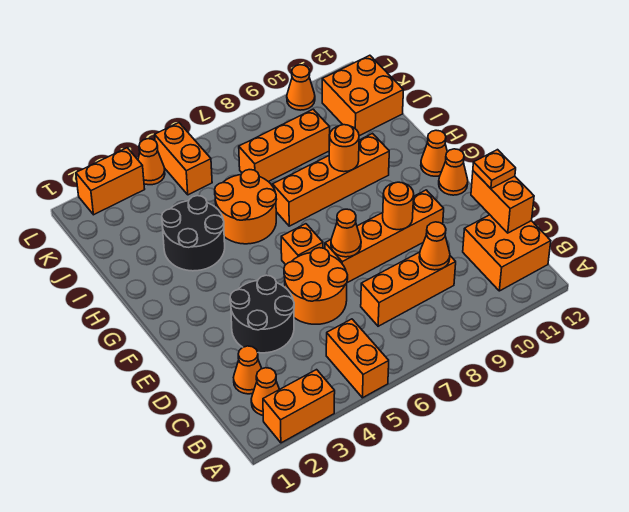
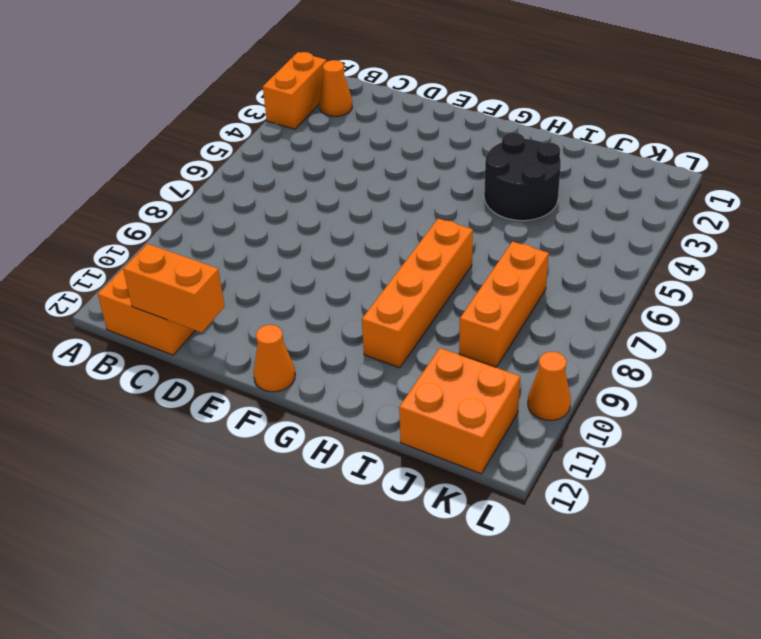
none -> orange 1x2 brick [326,319,389,398]
none -> orange 1x1 cone [234,346,262,394]
none -> orange 1x3 brick [361,252,456,326]

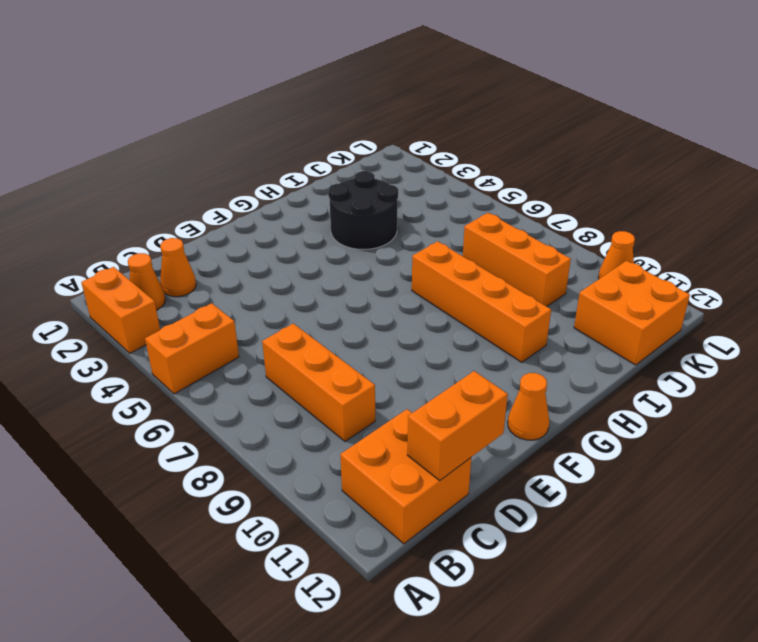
none -> black 2x2 round brick [230,275,294,353]
none -> orange 2x2 round brick [284,248,348,324]
none -> orange 1x4 brick [325,190,444,283]

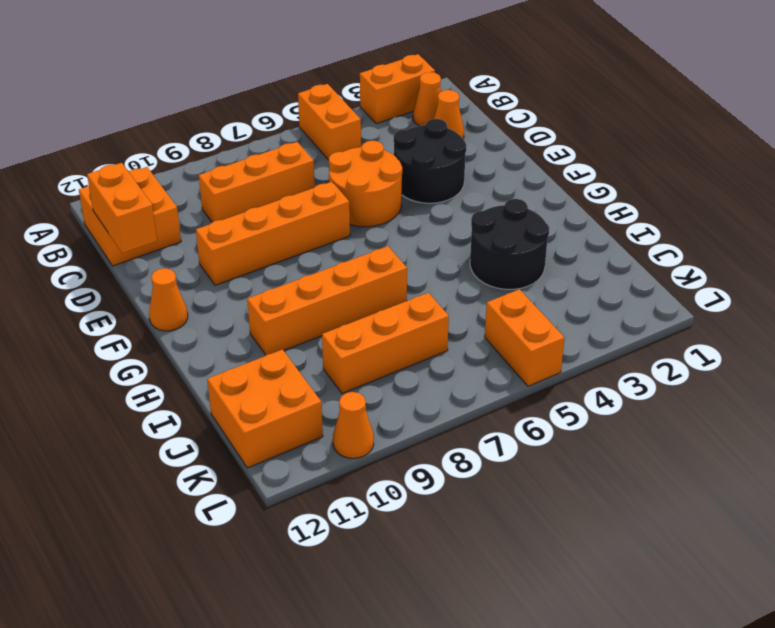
none -> orange 1x1 brick [281,224,323,265]
none -> orange 1x1 cone [421,130,447,176]
none -> orange 2x2 round brick [215,170,277,244]

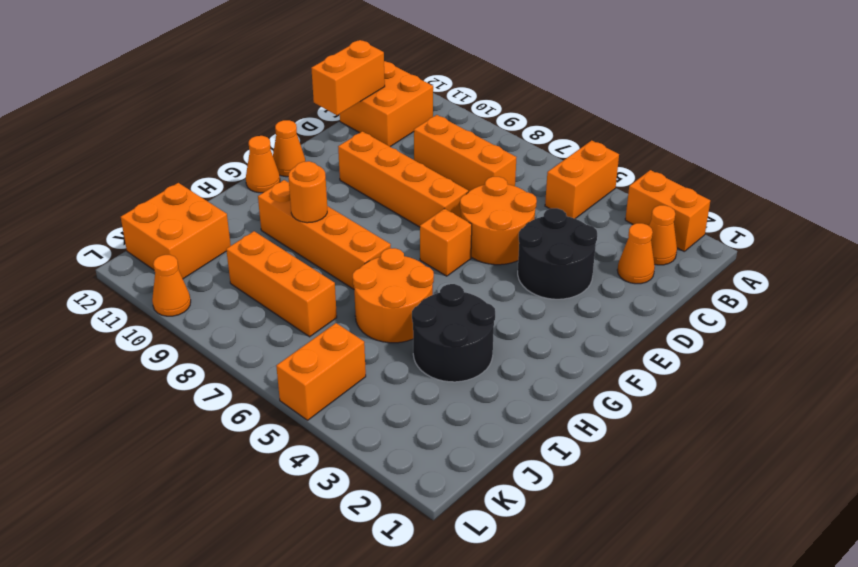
none -> orange 1x2 brick [76,148,145,215]
none -> orange 1x1 cone [138,139,165,185]
none -> orange 1x1 cone [419,222,450,270]

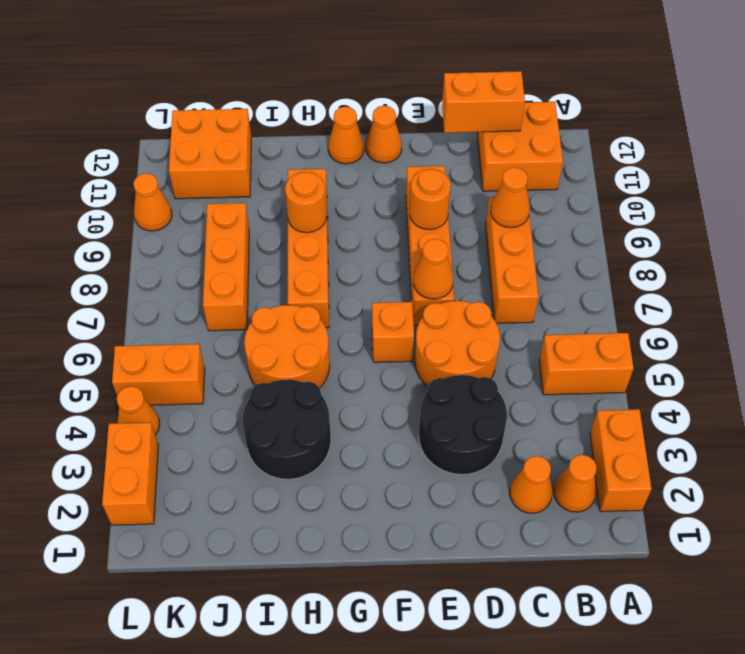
none -> orange 1x1 plate [473,150,516,188]

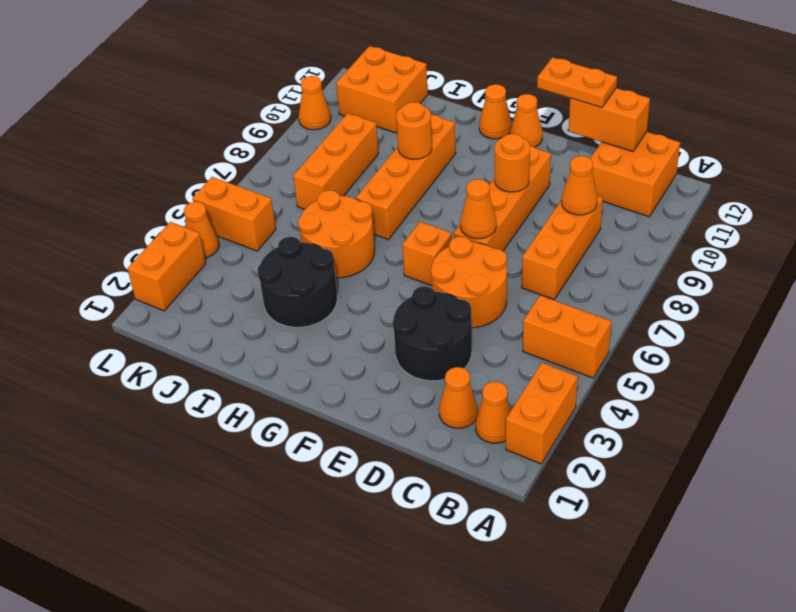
orange 1x2 plate [537,57,617,108] -> orange 1x1 plate [473,150,516,188]

